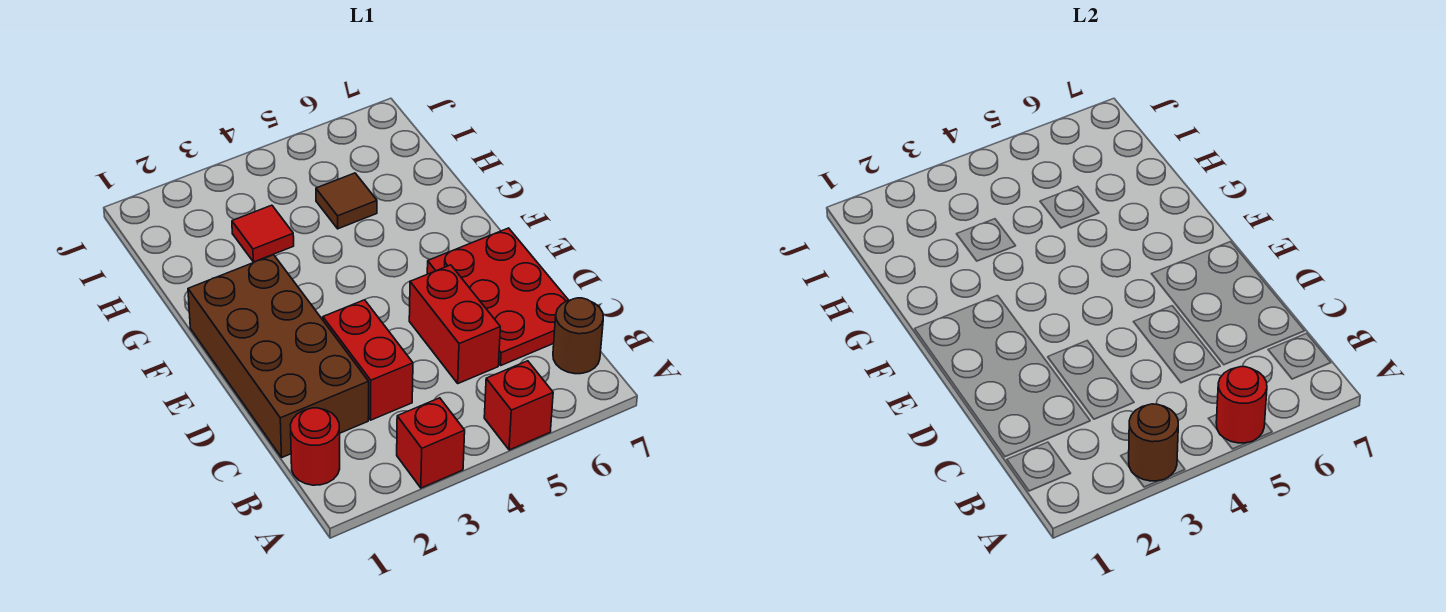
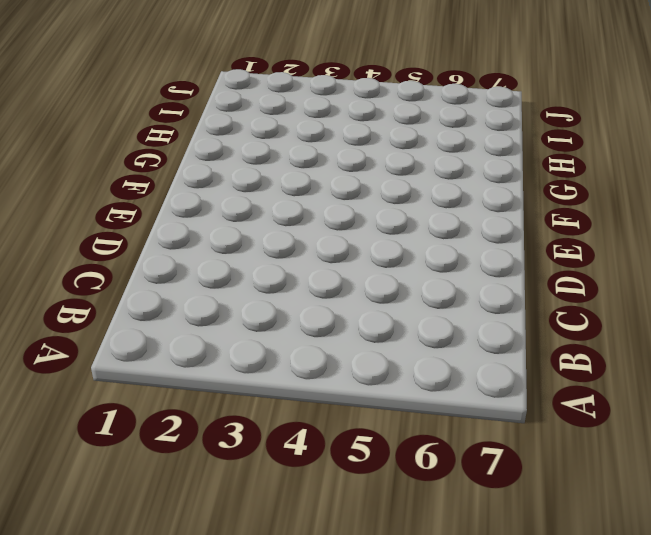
none -> red 1x1 brick [397,398,465,488]
none -> red 1x1 brick [484,361,553,450]
none -> red 1x1 round brick [290,408,340,485]

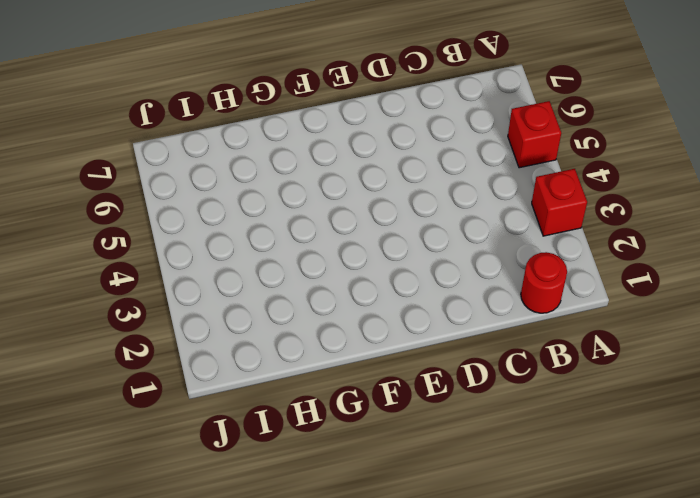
none -> brown 1x1 round brick [553,298,603,374]
none -> brown 2x4 brick [188,255,369,457]
none -> red 1x2 brick [323,300,413,420]

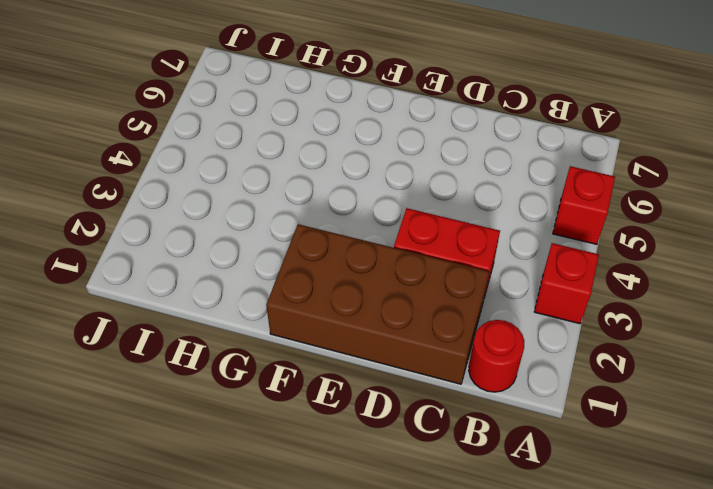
none -> brown 1x1 round brick [553,298,603,374]
none -> red 1x2 brick [409,265,500,383]
none -> red 2x3 plate [427,228,569,365]

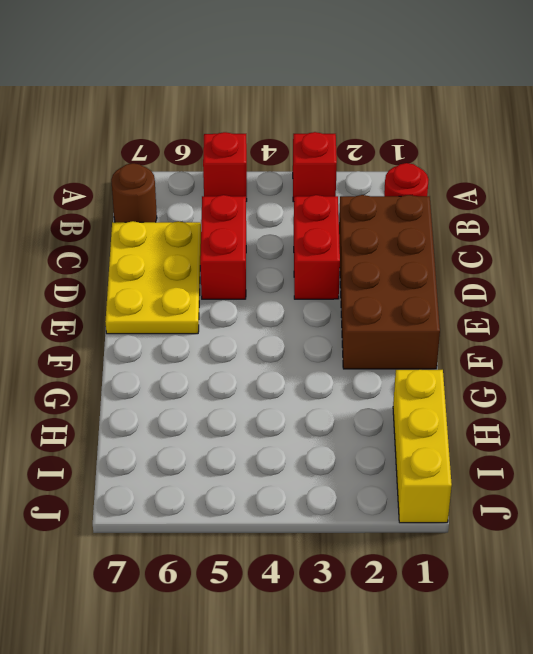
yellow 2x3 plate [105,221,201,334] -> red 2x3 plate [427,228,569,365]
yellow 1x3 brick [393,369,452,523] -> none
none -> red 1x1 tile [232,205,294,262]
none -> brown 1x1 tile [316,173,377,229]
none -> brown 1x1 round brick [1129,404,1178,481]

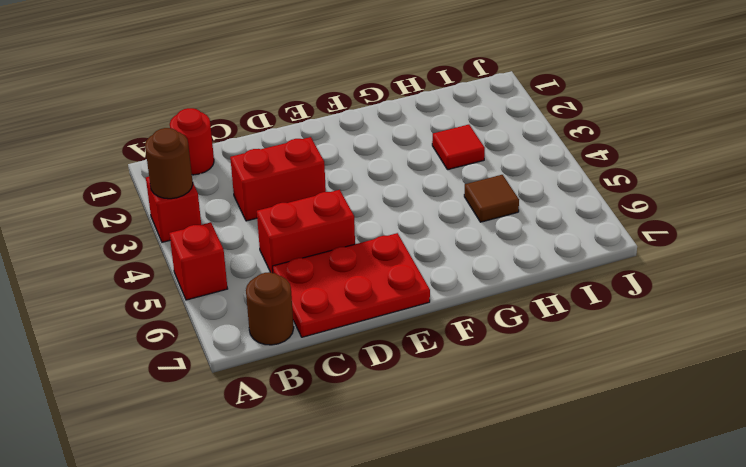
none -> brown 2x4 brick [188,255,369,457]
none -> red 1x1 round brick [1216,367,1267,443]

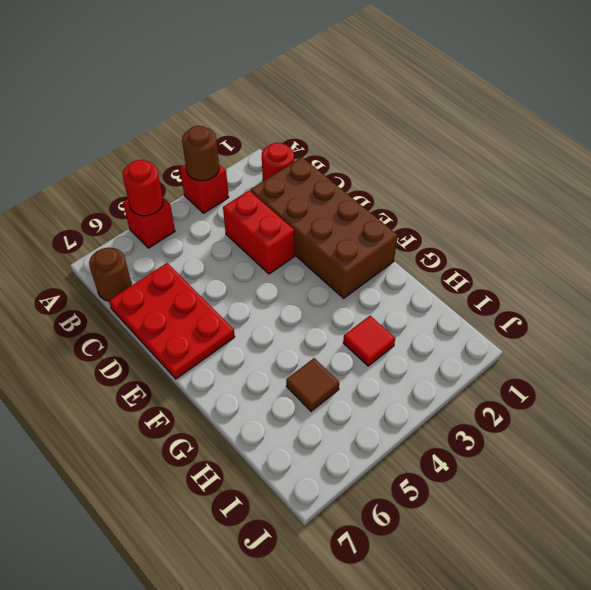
none -> red 1x2 brick [409,265,500,383]

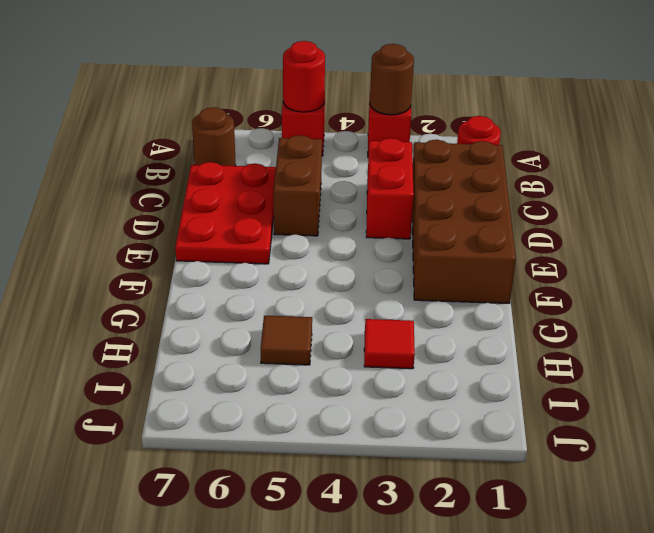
brown 1x2 brick [274,135,322,236] -> red 1x2 brick [409,265,500,383]

